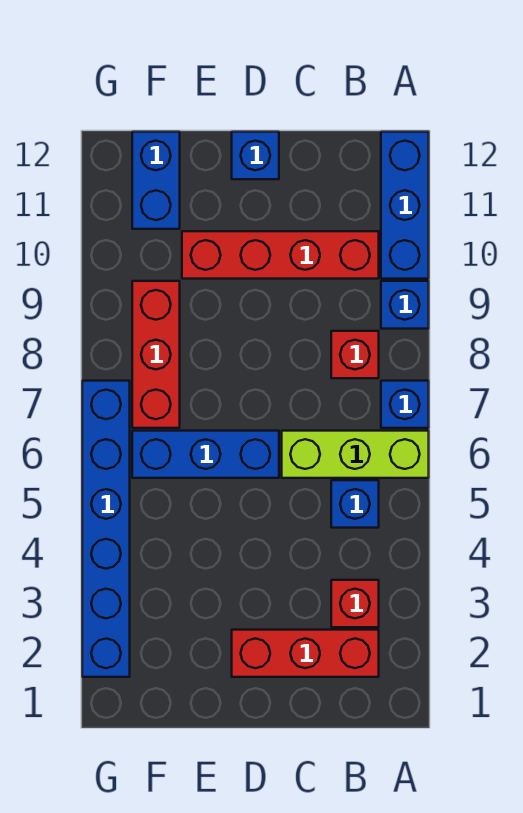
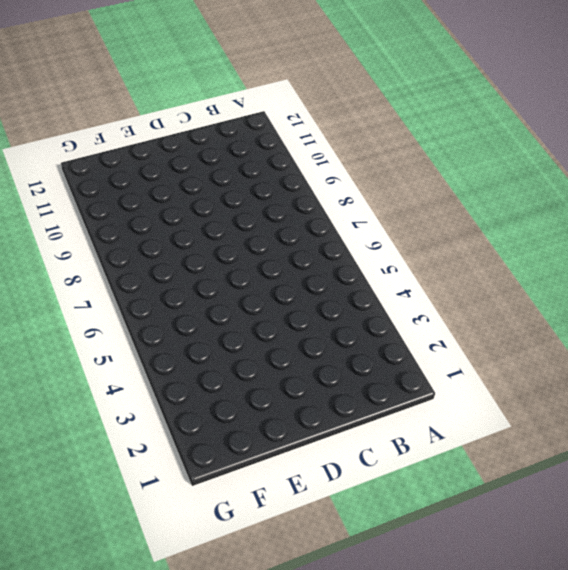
none -> lime 1x3 brick [282,431,429,478]
none -> blue 1x1 brick [381,381,429,428]
none -> blue 1x1 brick [381,281,429,329]

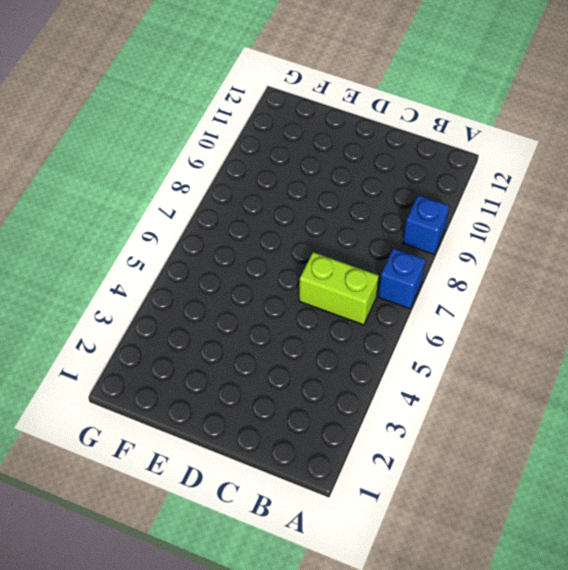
lime 1x2 brick [299,252,379,325] -> lime 1x3 brick [282,431,429,478]
none -> blue 1x3 brick [381,132,429,279]
none -> red 1x3 brick [232,630,379,677]
none -> red 1x1 brick [331,580,379,627]

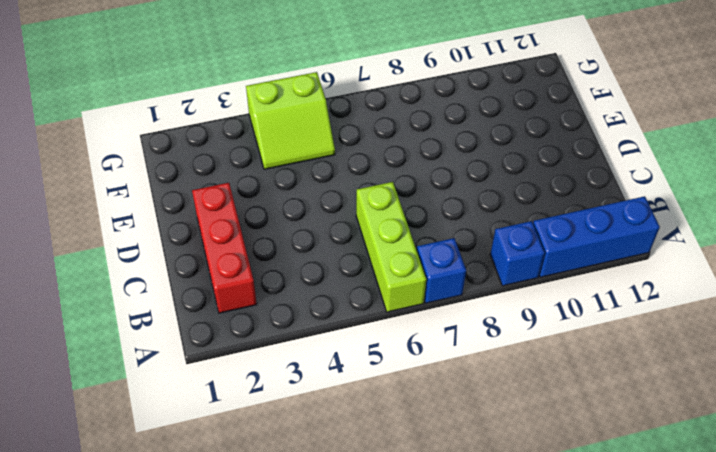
lime 2x2 slope [246,72,335,169] -> blue 1x6 brick [82,381,130,677]
none -> red 1x1 brick [331,580,379,627]
none -> blue 1x1 brick [331,480,379,528]
none -> red 1x1 brick [331,331,379,378]

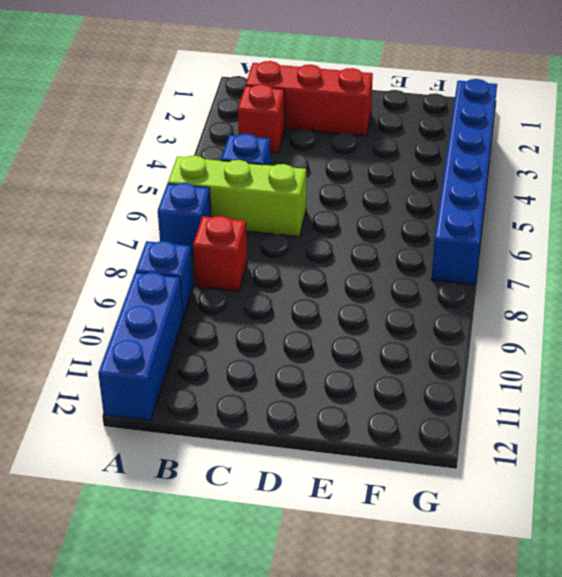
none -> red 1x4 brick [182,231,379,279]
none -> blue 1x3 brick [132,431,279,478]
none -> blue 1x1 brick [232,132,279,179]

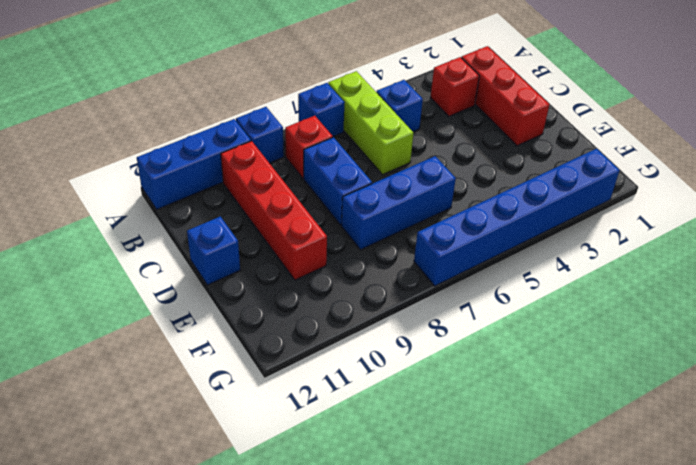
blue 1x2 brick [304,137,372,225] -> blue 1x2 brick turned to [132,132,180,229]
blue 1x3 brick [341,156,456,250] -> blue 1x3 brick turned to [132,431,279,478]
none -> red 1x3 brick [132,281,180,428]

